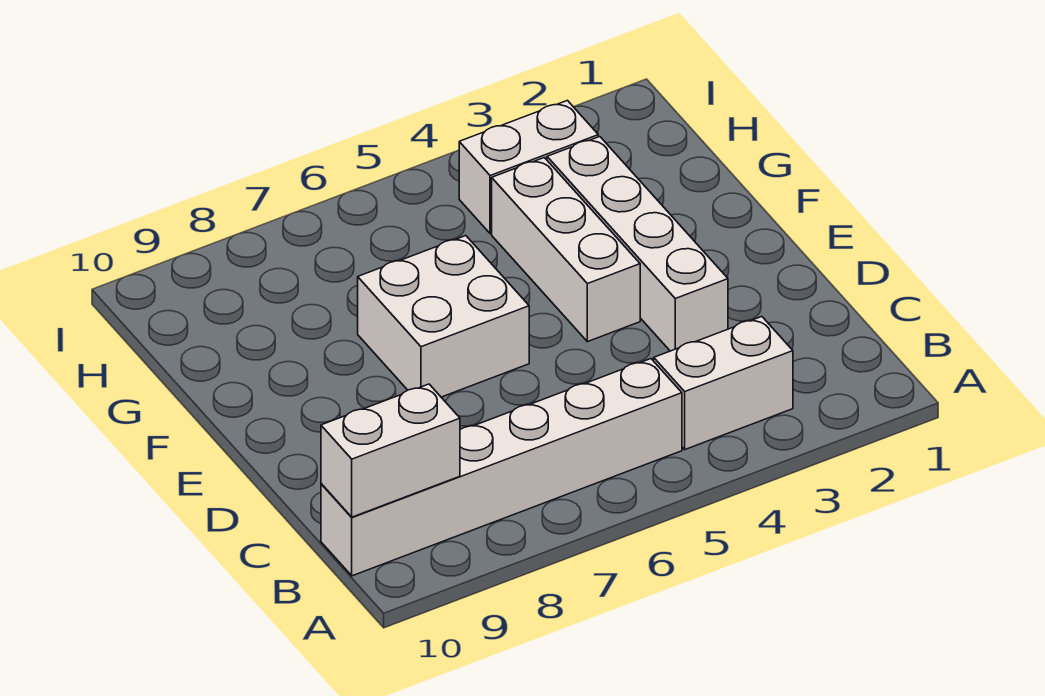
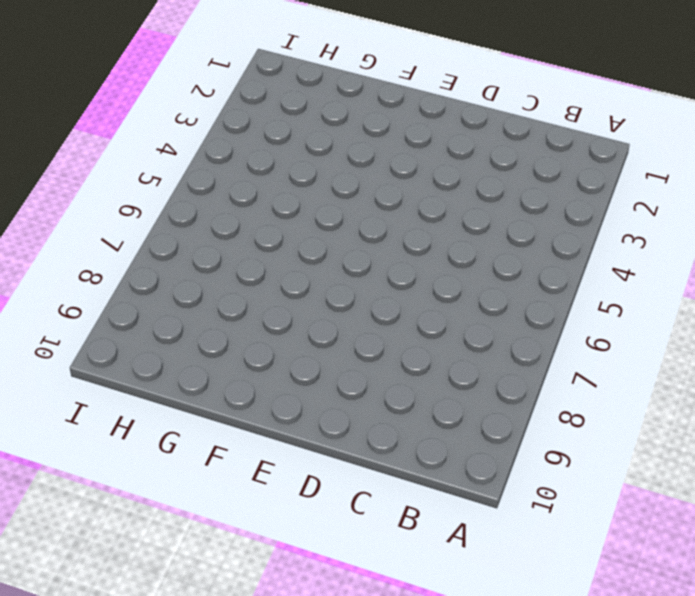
none -> white 1x2 brick [654,317,793,449]
none -> white 1x6 brick [321,359,682,576]

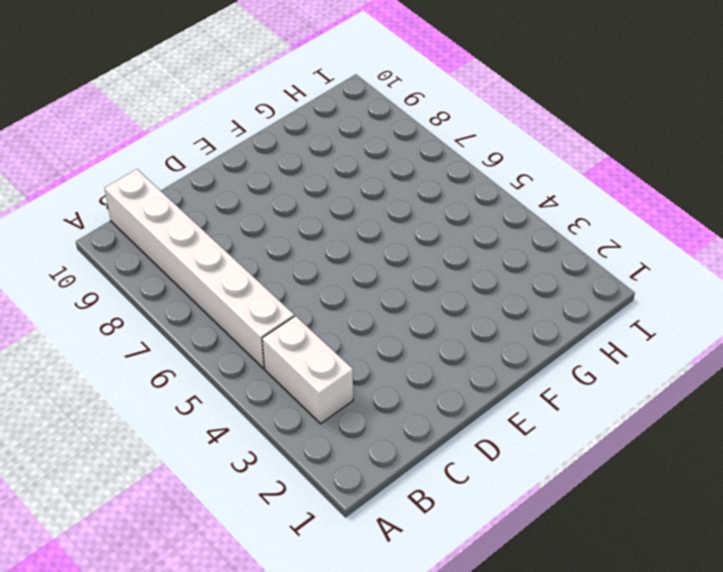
none -> white 1x4 brick [547,137,728,351]
none -> white 1x3 brick [492,158,640,342]

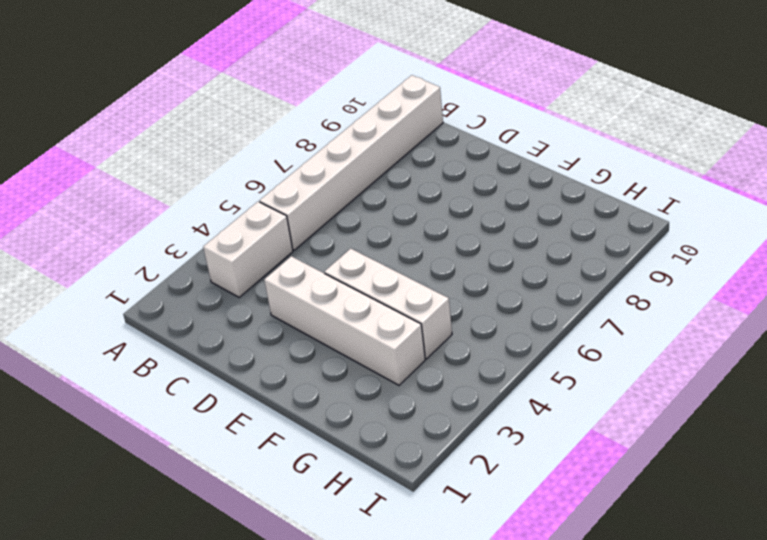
none -> white 2x2 brick [358,236,529,397]
none -> white 1x2 brick [459,100,598,234]

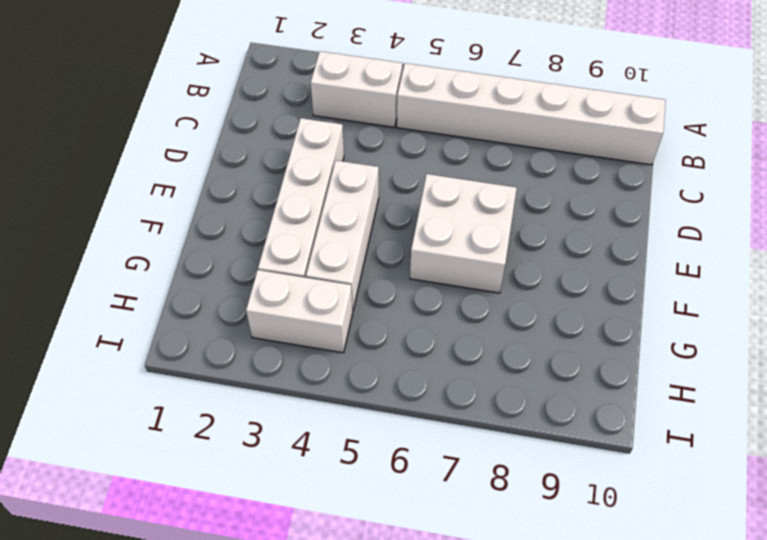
none -> white 1x2 brick [321,384,460,517]

